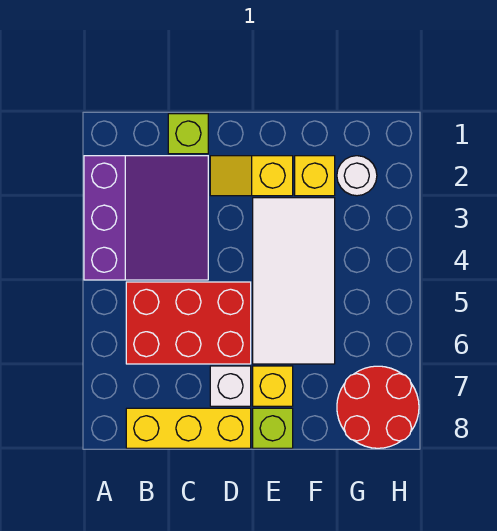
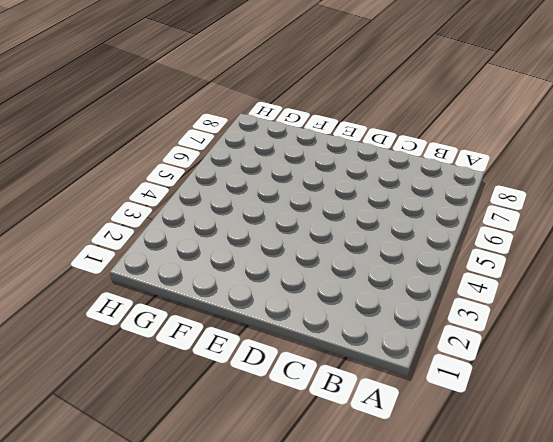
none -> purple 3x3 slope [84,156,208,280]
none -> red 2x3 brick [126,282,251,364]
none -> yellow 1x3 brick [126,408,251,448]

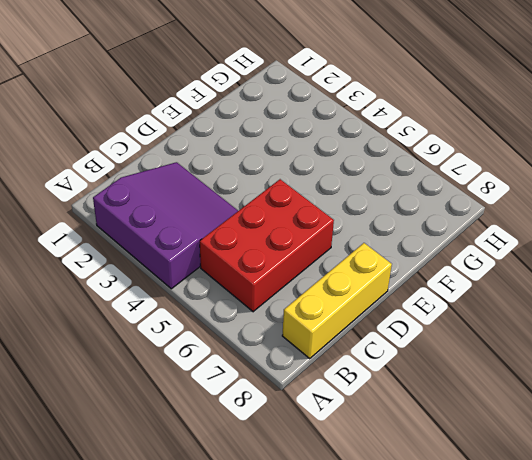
none -> lime 1x1 brick [168,114,208,154]
none -> yellow 1x2 slope [210,156,293,196]
none -> white 1x1 brick [210,366,251,406]

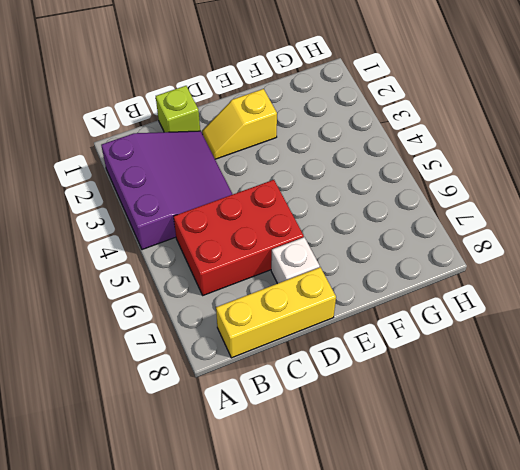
none -> white 2x4 tile [253,198,335,364]
none -> yellow 1x1 brick [253,366,293,406]
none -> lime 1x1 brick [253,408,293,448]

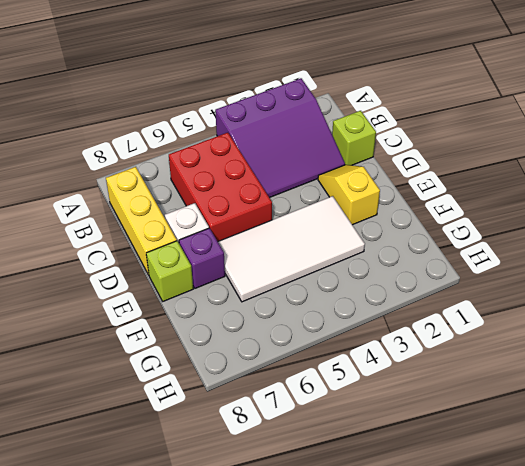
purple 1x1 brick [179,228,225,288] -> yellow 1x1 brick [253,366,293,406]
none -> yellow 1x1 brick [295,156,335,196]
none -> white 1x1 round brick [337,156,377,196]
none -> red 2x2 round brick [337,366,419,448]

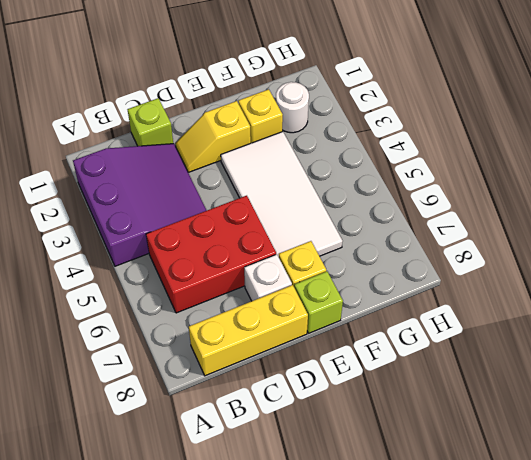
none -> red 2x2 round brick [337,366,419,448]

